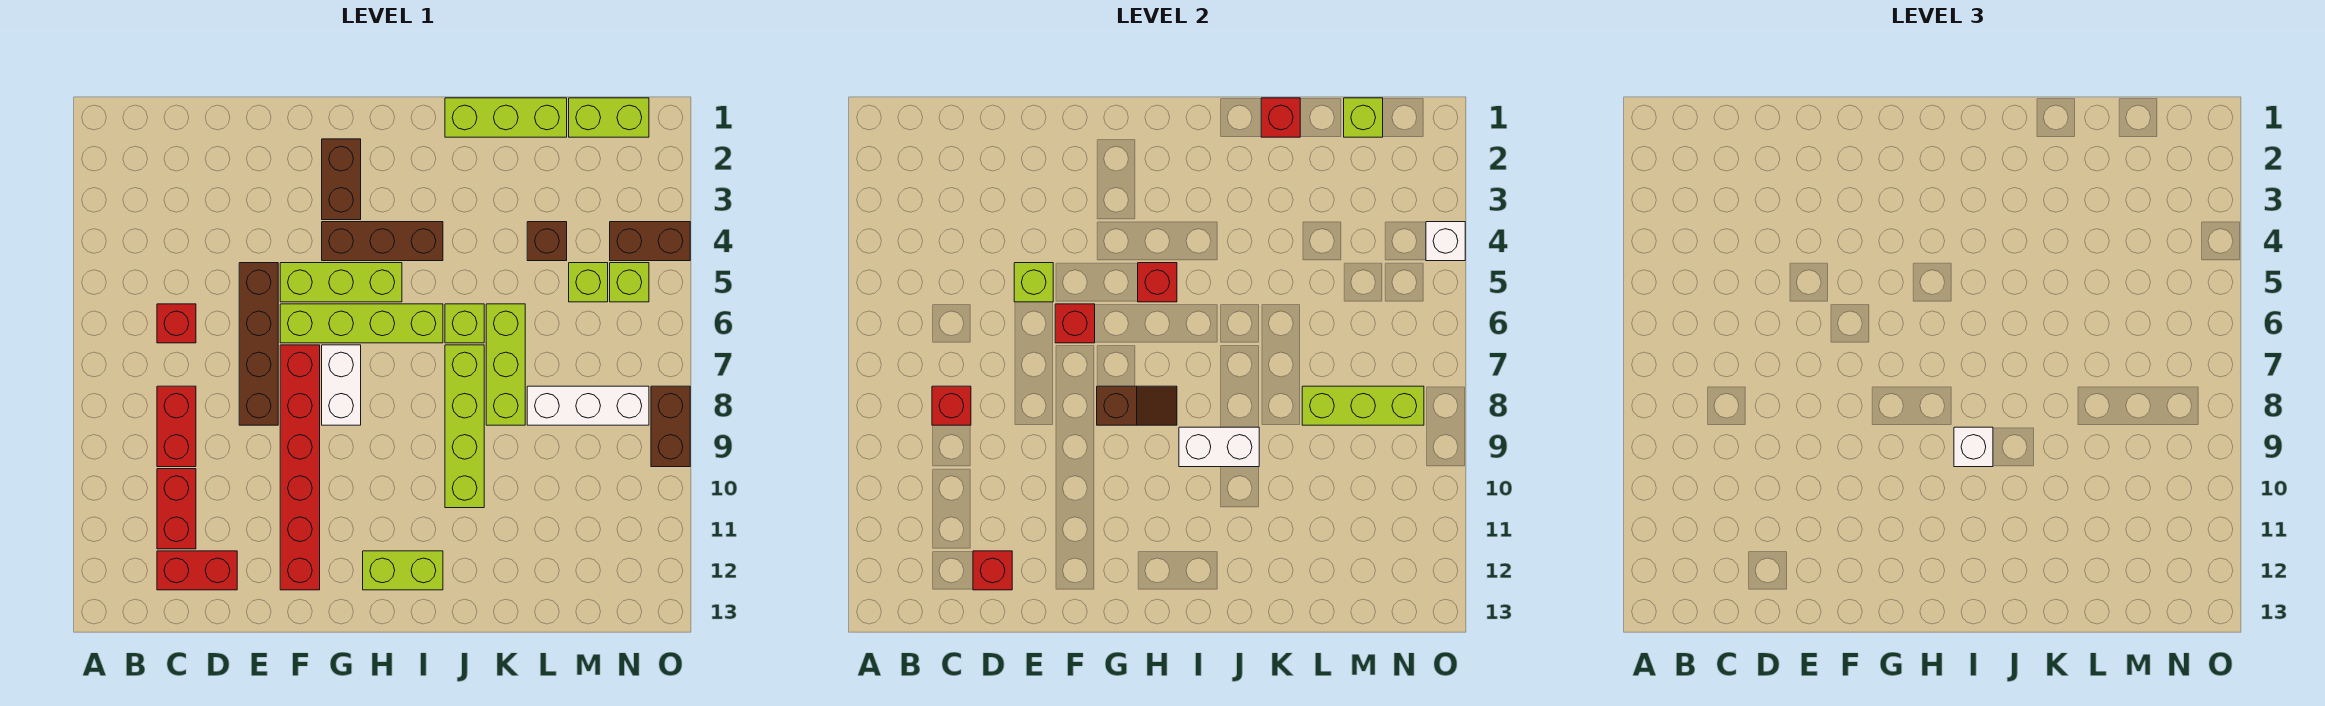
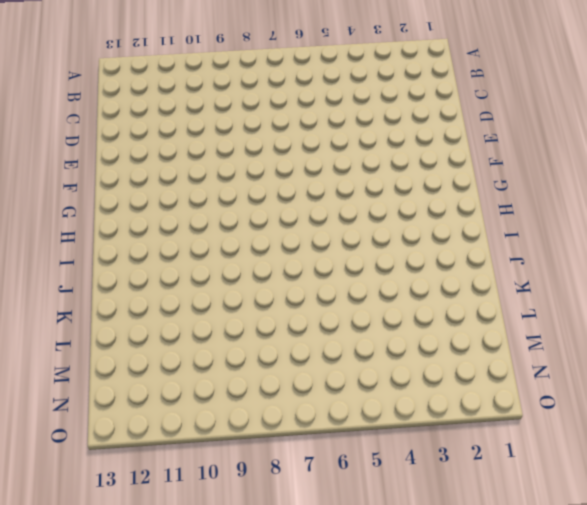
none -> red 1x1 brick [157,304,196,343]
none -> red 1x2 brick [157,386,196,467]
none -> red 1x2 brick [157,469,196,549]
none -> red 1x2 brick [157,551,237,590]

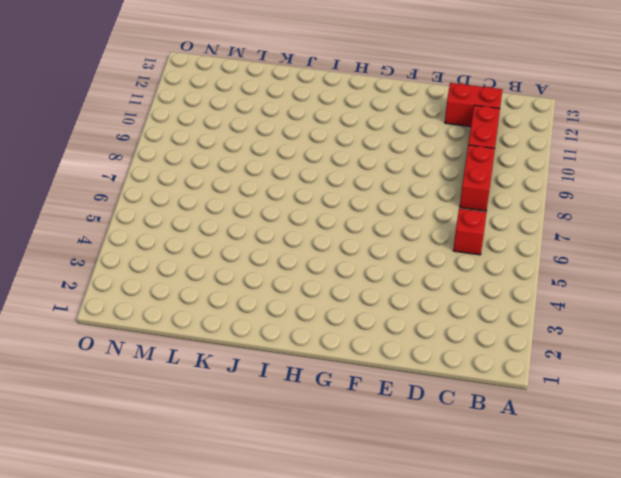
none -> brown 1x4 brick [239,263,278,425]
none -> lime 1x3 brick [280,263,402,302]
none -> lime 1x4 brick [280,304,443,343]
none -> red 1x6 brick [280,345,320,590]

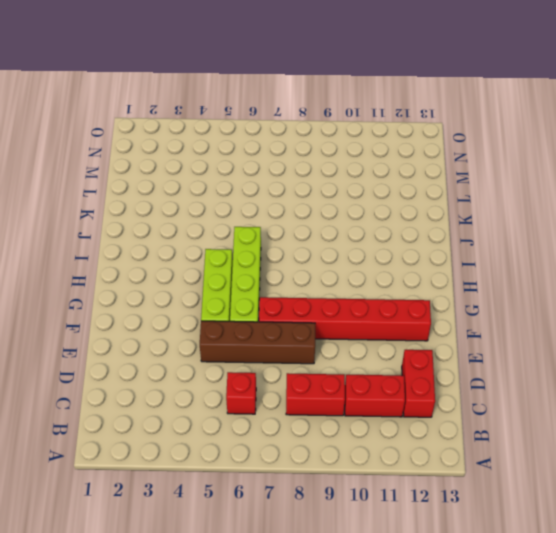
none -> brown 1x2 brick [322,139,361,220]
none -> brown 1x3 brick [322,222,443,261]
none -> white 1x2 brick [322,345,361,425]
none -> lime 1x2 brick [363,551,443,590]

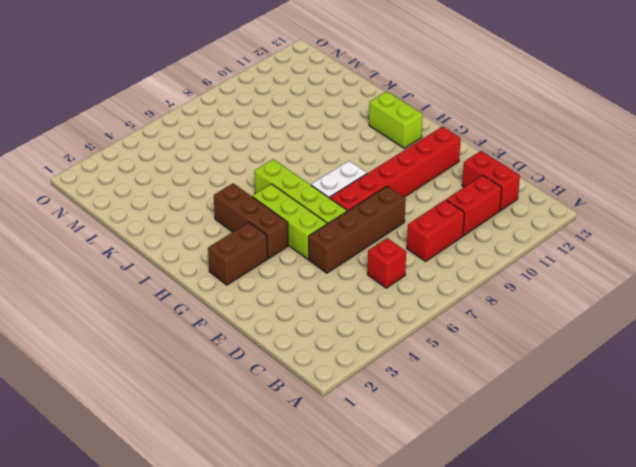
none -> lime 1x3 brick [445,98,567,137]
none -> lime 1x1 brick [445,304,484,343]
none -> lime 1x4 brick [445,345,484,508]
none -> lime 1x3 brick [486,304,525,425]

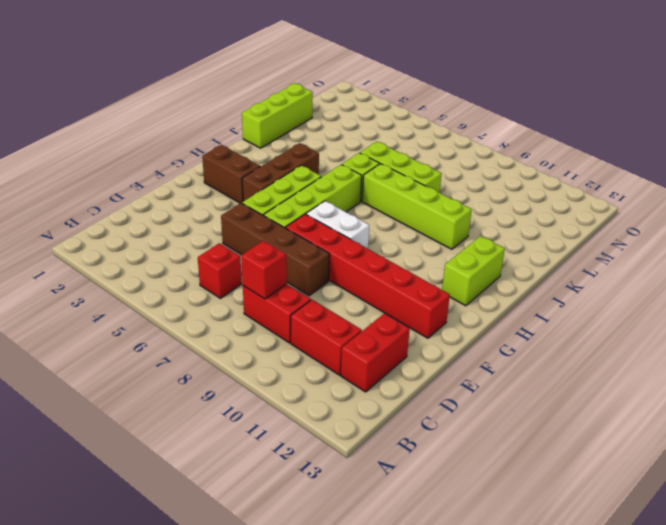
none -> brown 1x1 brick [527,222,567,261]
none -> white 1x3 brick [527,386,649,425]
none -> lime 1x2 brick [569,98,649,137]
none -> lime 1x1 brick [569,263,608,302]

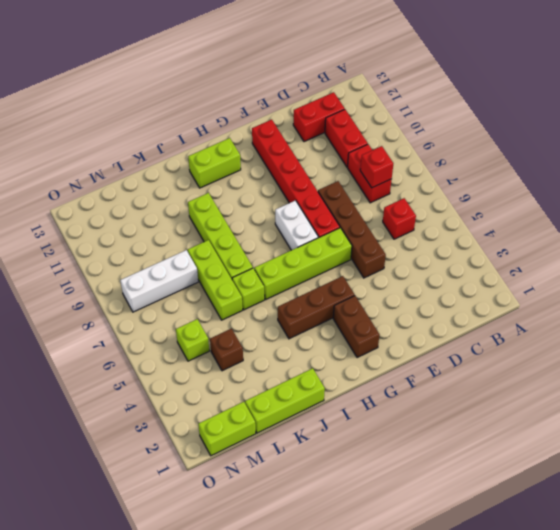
none -> lime 1x3 brick [280,263,402,302]
none -> brown 1x2 brick [610,222,690,261]
none -> lime 1x1 brick [610,263,649,302]
none -> brown 1x2 brick [651,386,690,467]

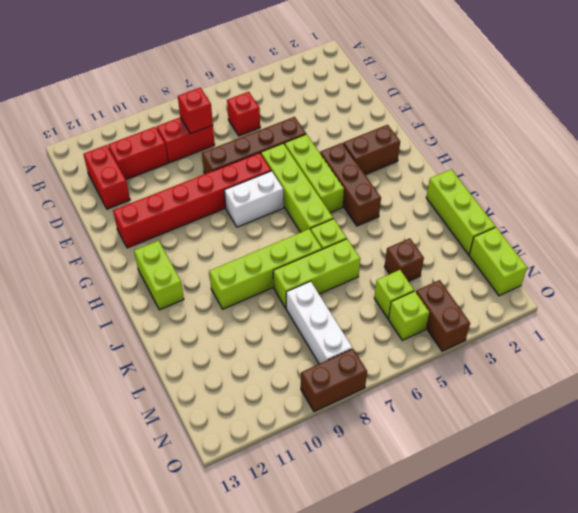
none -> red 1x1 brick [973,551,1012,590]
none -> lime 1x1 brick [1014,263,1053,302]
none -> red 1x1 brick [1055,304,1095,343]
none -> brown 1x2 slope [1097,386,1177,425]

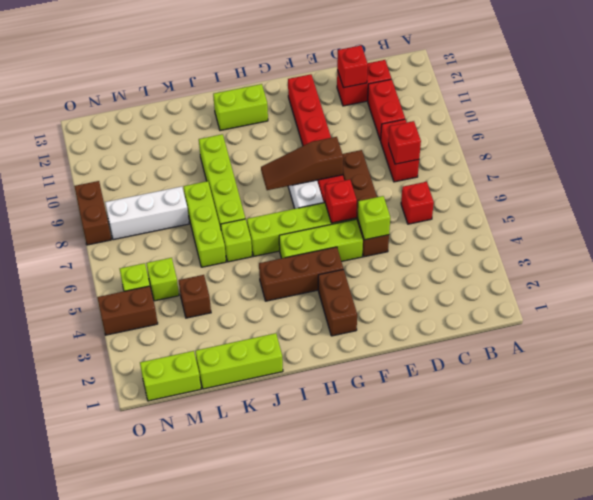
brown 1x3 slope [261,137,343,190] -> brown 1x2 slope [1097,386,1177,425]
none -> red 1x1 brick [1138,263,1177,302]
none -> white 1x2 brick [1179,427,1259,467]
none -> red 1x1 brick [1261,98,1300,137]
none -> lime 1x3 brick [1302,386,1424,425]

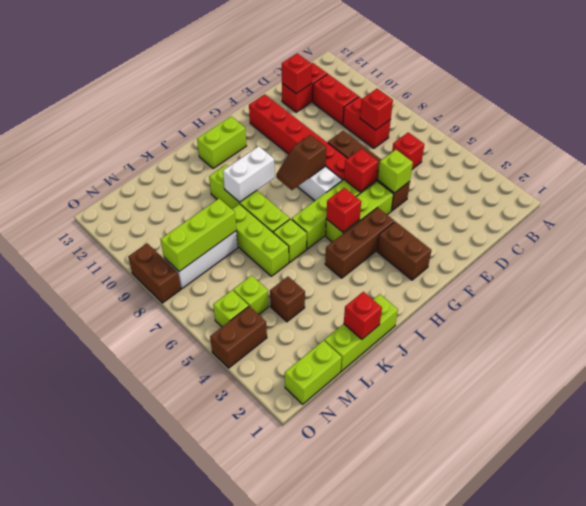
none -> lime 1x1 brick [1344,98,1383,137]
none -> white 1x1 brick [1426,222,1465,261]
none -> white 1x1 brick [1954,427,1993,467]

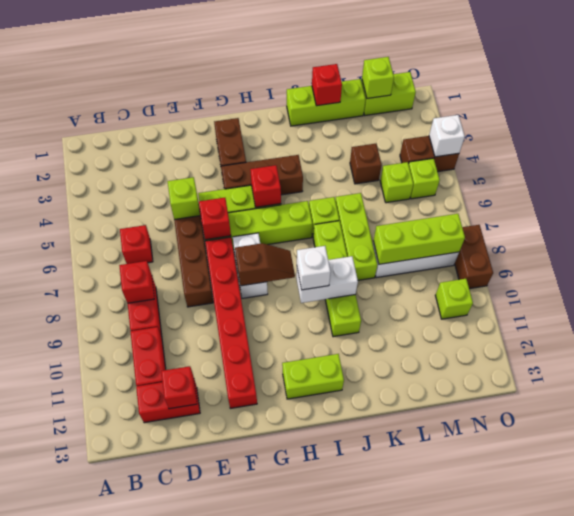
lime 1x1 brick [435,279,473,319] -> none

